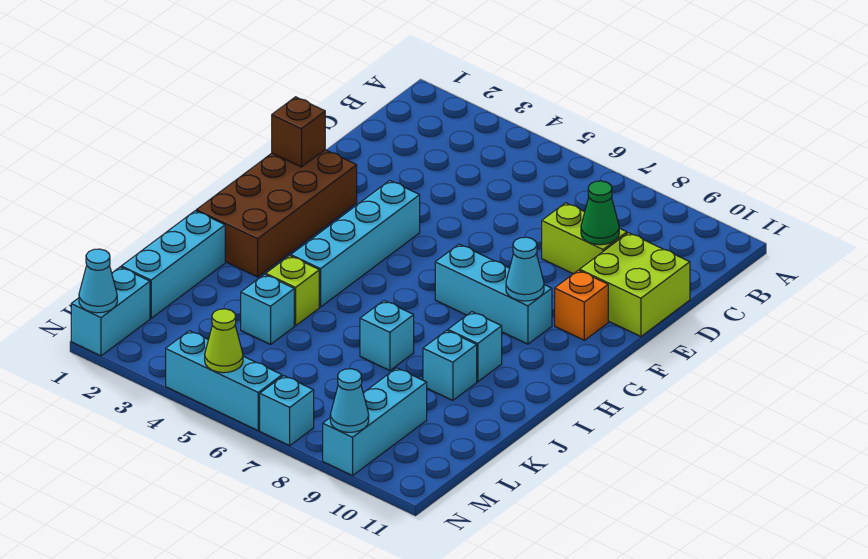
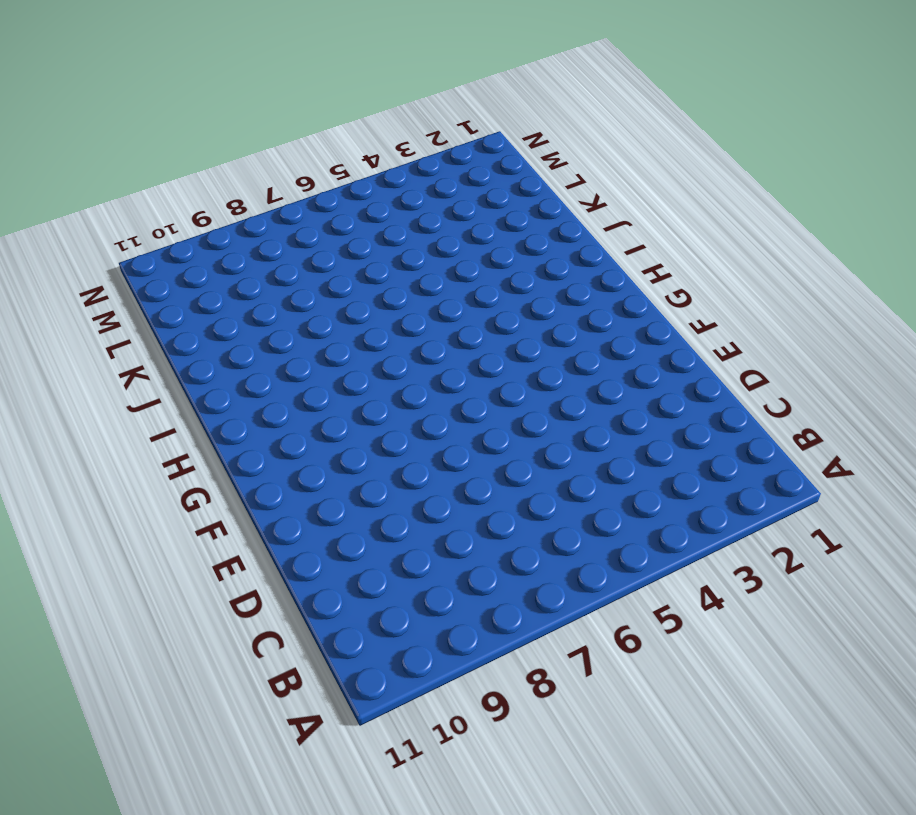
none -> lime 1x2 brick [542,203,627,274]
none -> lime 2x2 brick [580,233,690,337]
none -> brown 2x4 brick [196,150,357,277]

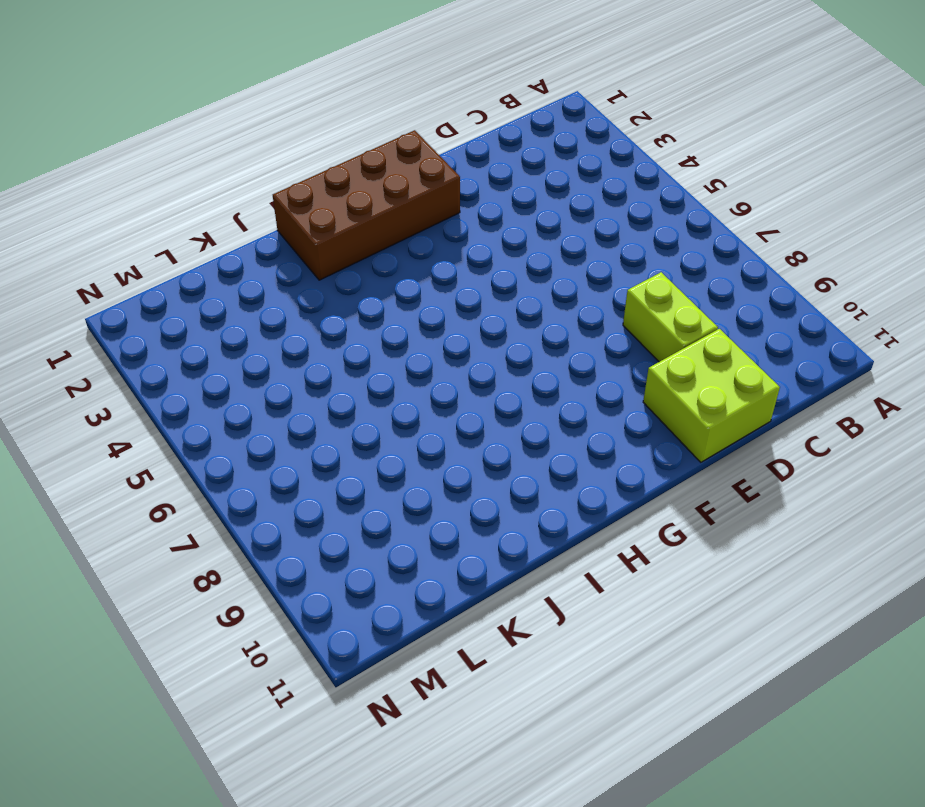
none -> cyan 1x4 brick [291,181,420,307]
none -> orange 1x1 brick [555,270,608,340]
none -> cyan 1x3 brick [435,244,552,344]

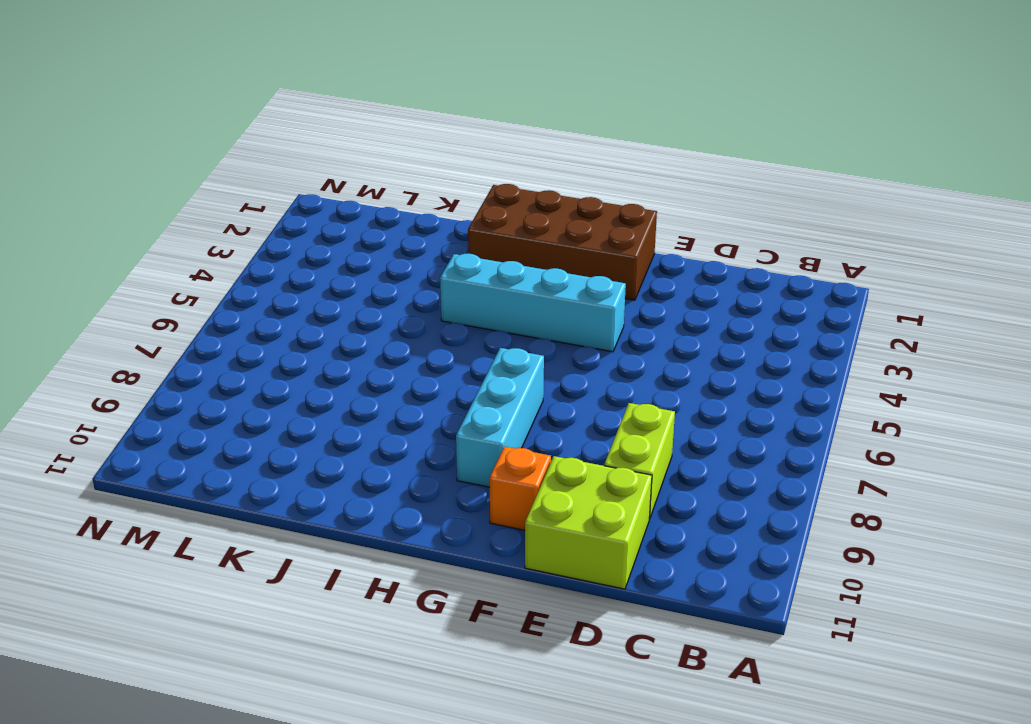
none -> cyan 1x1 brick [448,312,502,382]
none -> cyan 1x3 brick [121,211,225,318]
none -> lime 1x1 brick [266,256,319,326]

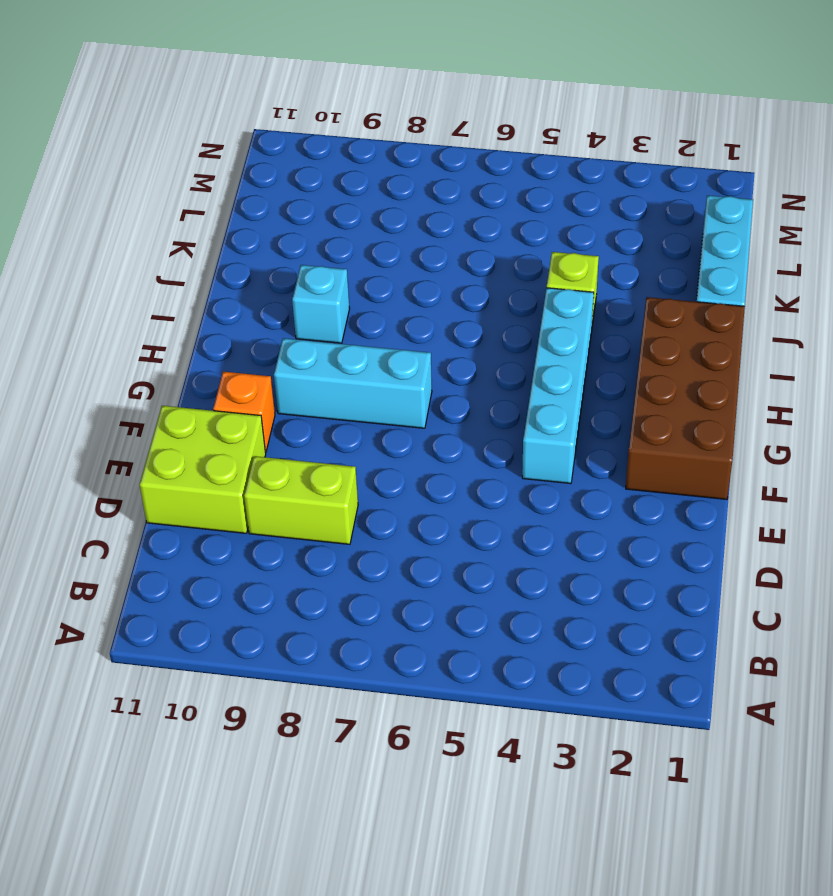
none -> cyan 1x1 brick [360,301,414,371]
none -> cyan 1x1 brick [423,330,477,401]
none -> cyan 1x1 brick [241,274,294,344]

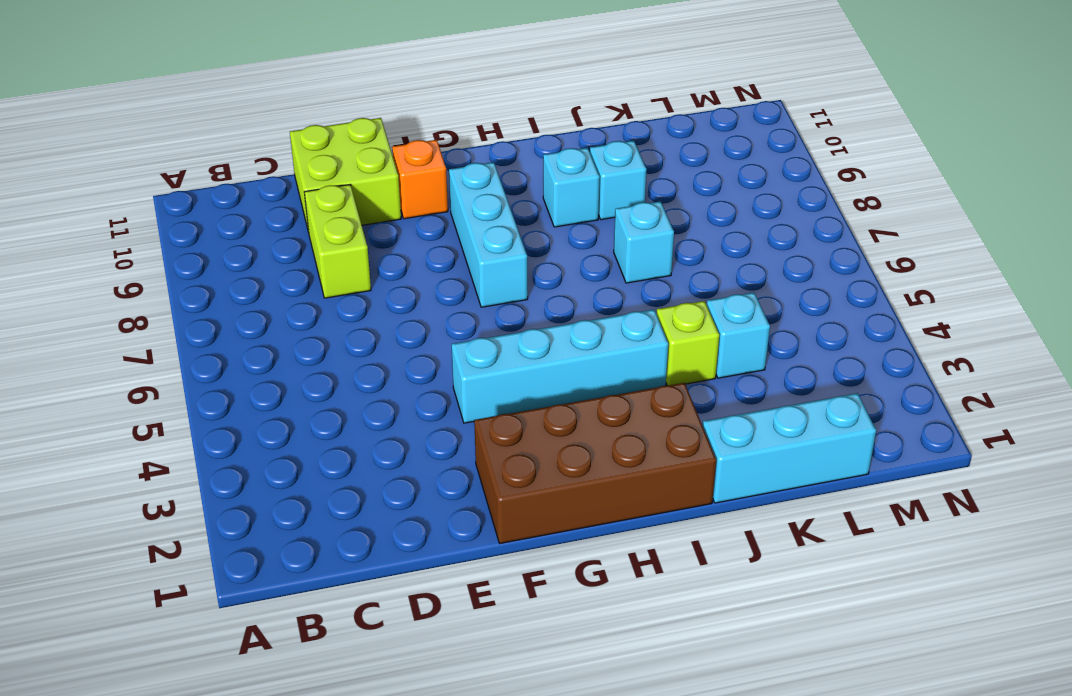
none -> cyan 1x3 brick [323,368,427,476]
none -> cyan 1x2 brick [71,267,150,356]
none -> cyan 1x3 brick [166,331,282,431]

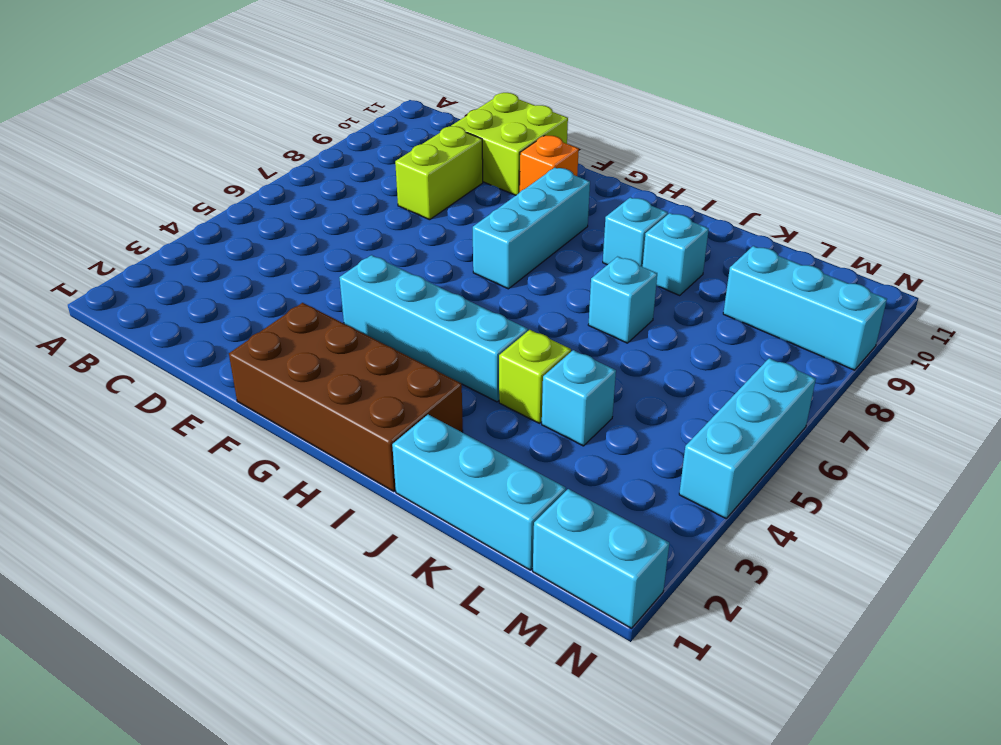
none -> cyan 1x1 brick [260,376,314,446]
none -> green 1x1 cone [581,181,619,245]
none -> brown 1x1 brick [272,97,325,167]

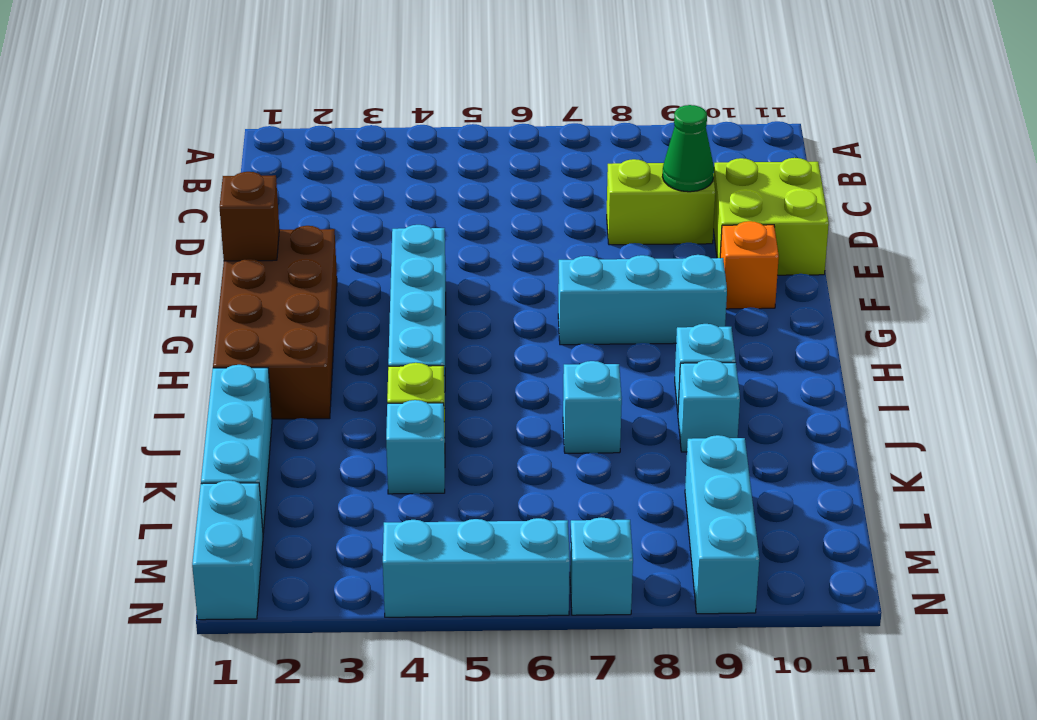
none -> cyan 1x1 cone [506,237,544,301]
none -> cyan 1x1 cone [79,249,117,313]
none -> lime 1x1 cone [205,309,243,373]

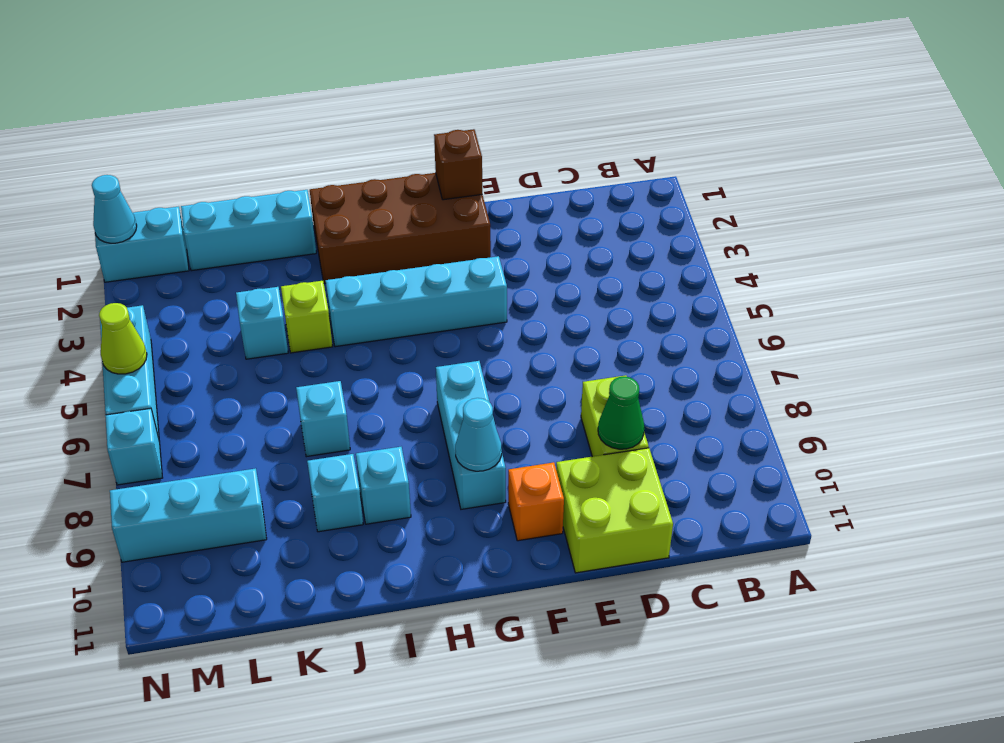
none -> cyan 1x1 cone [330,369,369,432]

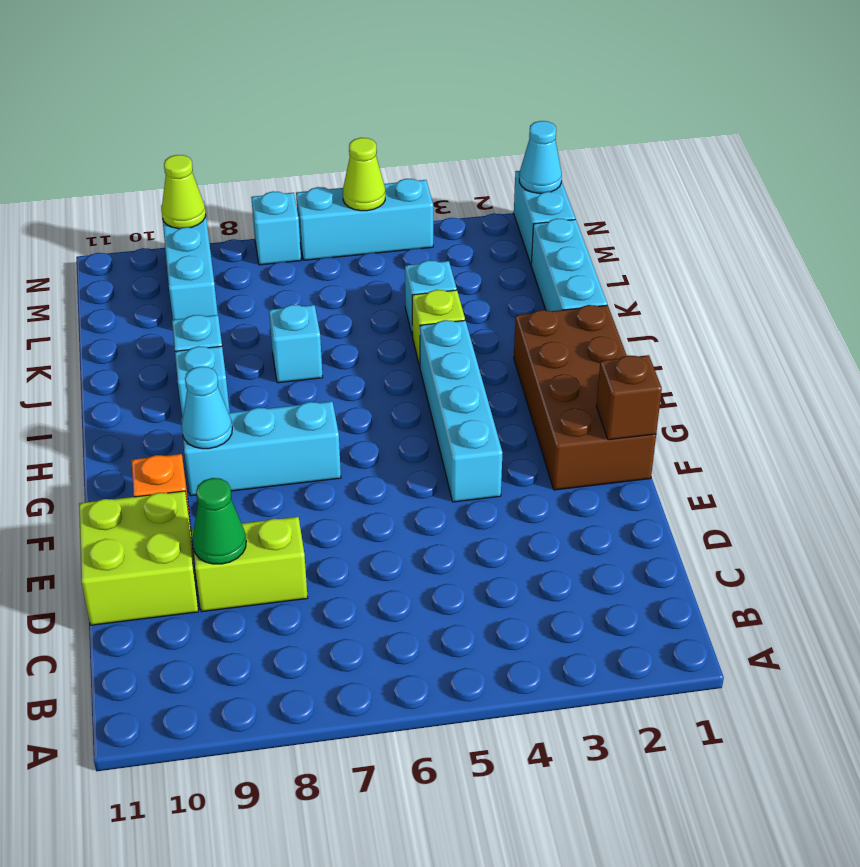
lime 1x1 cone [161,155,206,229] -> cyan 1x1 cone [330,369,369,432]

